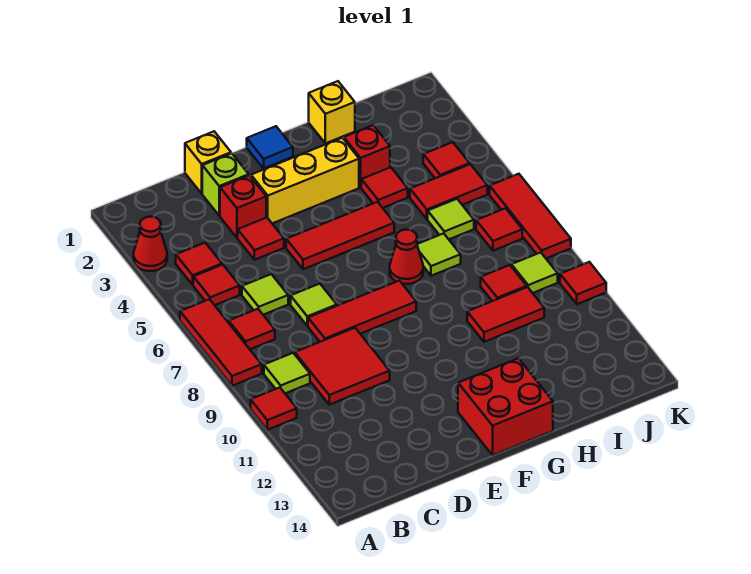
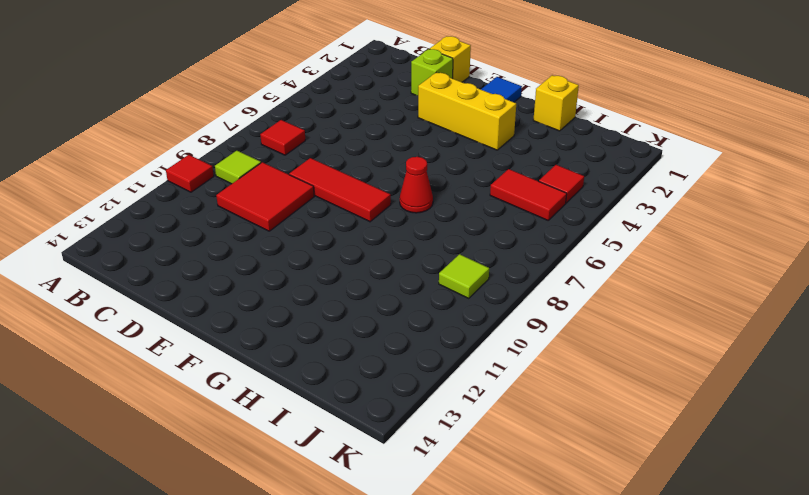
none -> red 1x1 cone [134,217,167,271]
none -> red 1x3 tile [180,299,262,386]
none -> red 1x1 tile [176,243,222,285]
none -> red 1x1 tile [193,265,240,305]

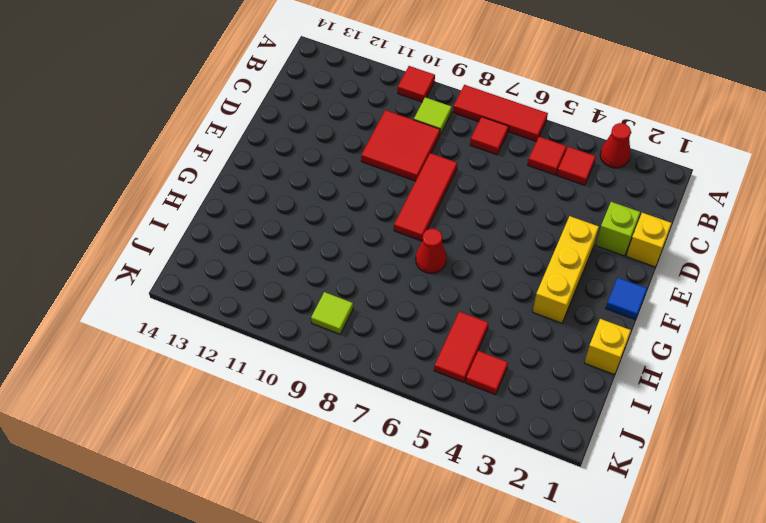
none -> lime 1x1 tile [242,274,288,315]
none -> red 1x1 brick [220,175,266,238]
none -> red 1x1 tile [238,217,284,260]
none -> lime 1x1 tile [291,284,337,326]

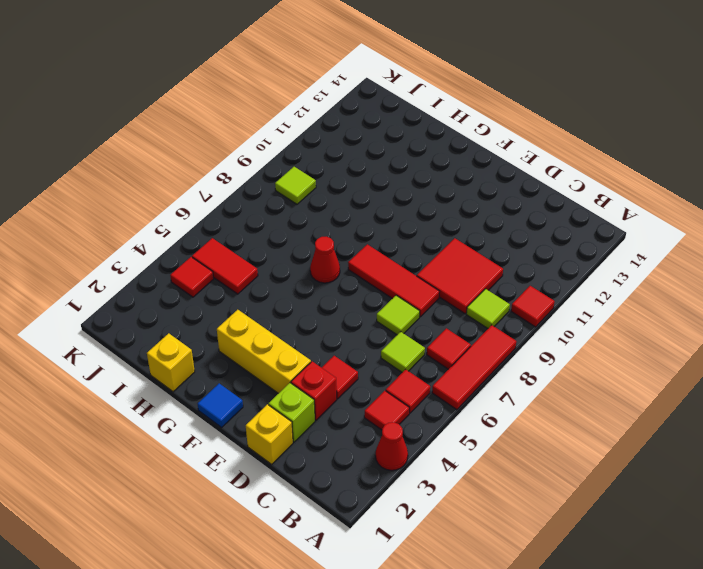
none -> red 1x3 tile [286,202,394,269]
none -> red 2x2 brick [458,358,553,455]
none -> red 1x1 brick [344,125,390,187]
none -> red 1x1 tile [361,167,408,208]

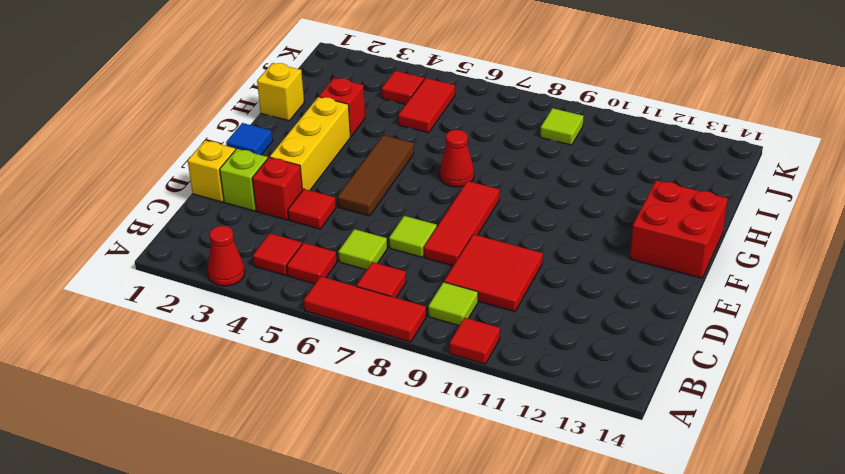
brown 1x3 tile [338,135,414,216] -> red 1x3 tile [286,202,394,269]
none -> red 1x1 tile [361,167,408,208]
none -> lime 1x1 tile [417,233,461,276]
none -> red 1x2 tile [467,287,544,342]
none -> lime 1x1 tile [428,199,474,239]

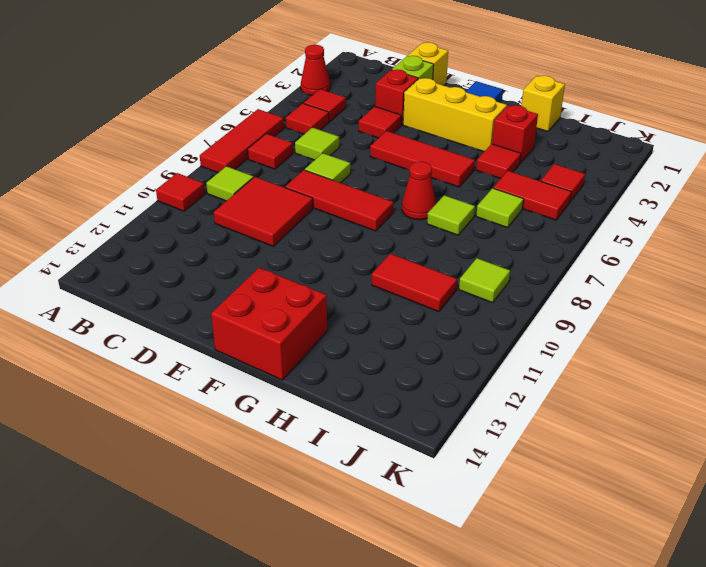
none -> red 1x1 tile [481,265,527,301]
none -> red 1x1 tile [476,208,522,251]
none -> red 1x3 tile [490,174,571,258]
none -> red 1x1 tile [560,262,606,304]

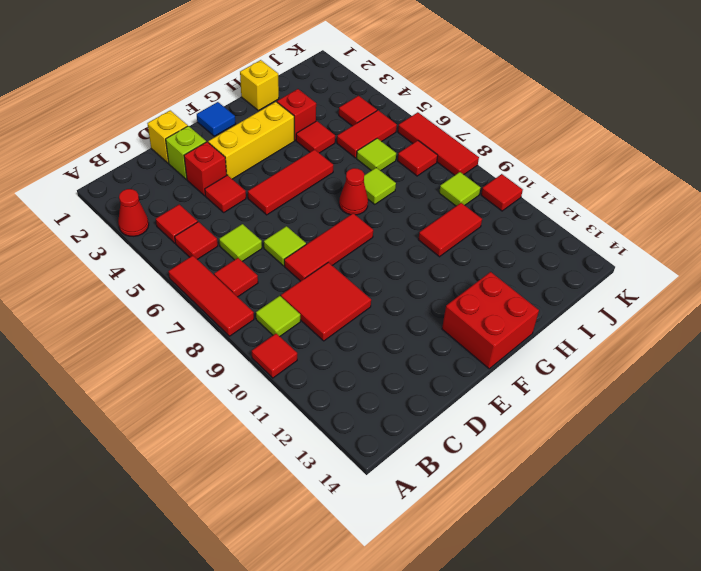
none -> red 1x1 tile [481,265,527,301]

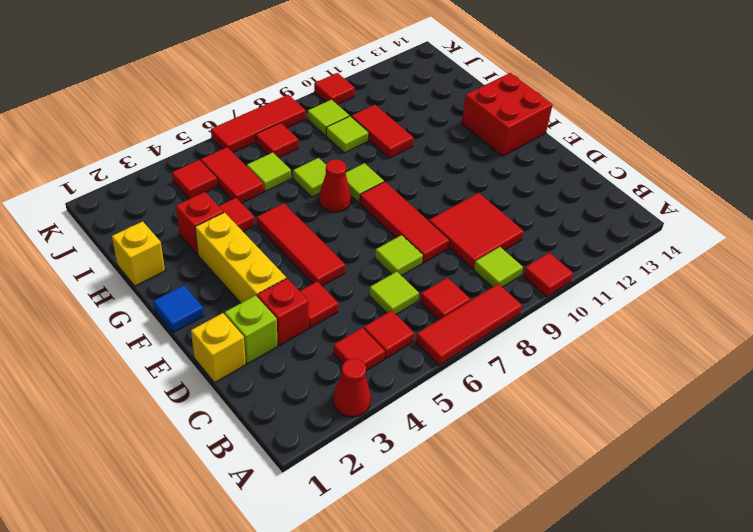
lime 1x1 tile [346,163,384,202] -> none
lime 1x1 tile [326,116,369,153] -> red 1x1 tile [481,265,527,301]

